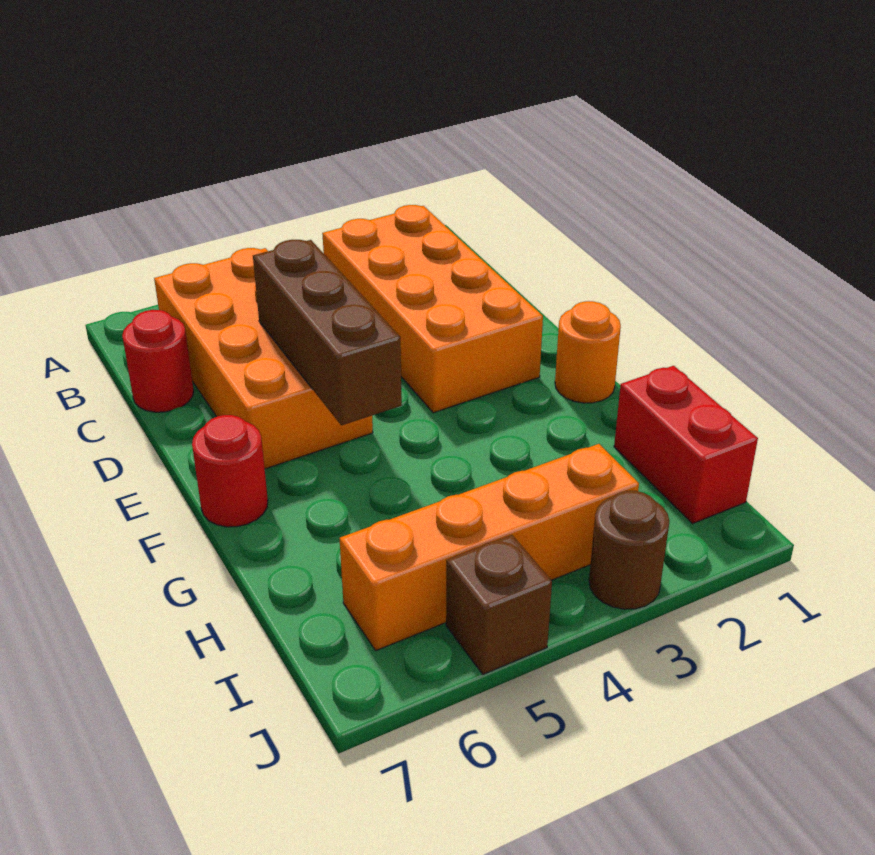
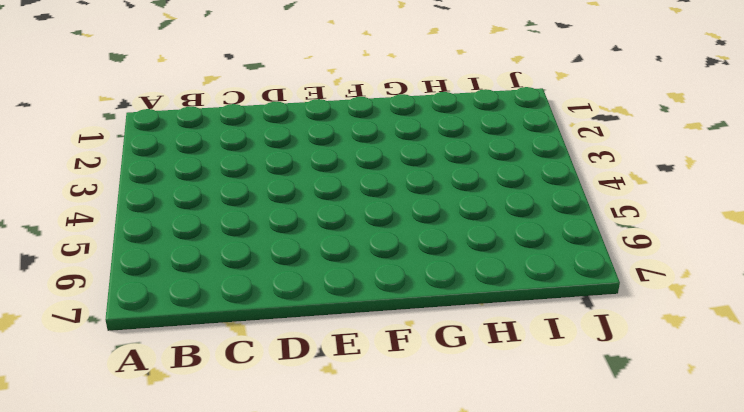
none -> orange 2x4 brick [322,205,543,413]
none -> orange 2x4 brick [154,248,373,469]

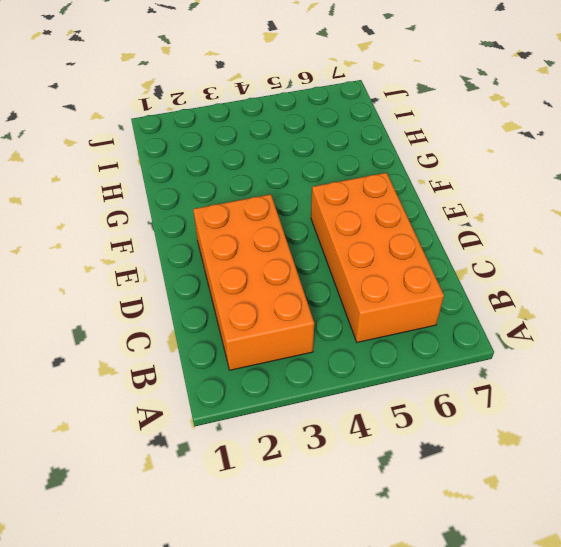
none -> red 1x1 round brick [122,310,194,412]
none -> orange 1x1 round brick [555,301,621,403]

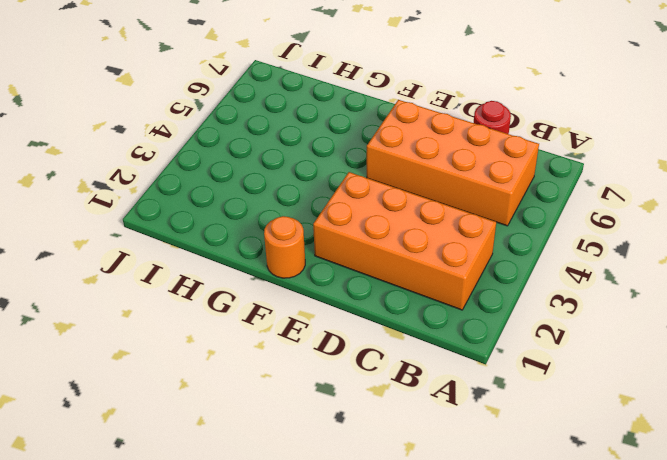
none -> red 1x1 round brick [192,415,268,527]
none -> red 1x2 brick [614,366,758,524]

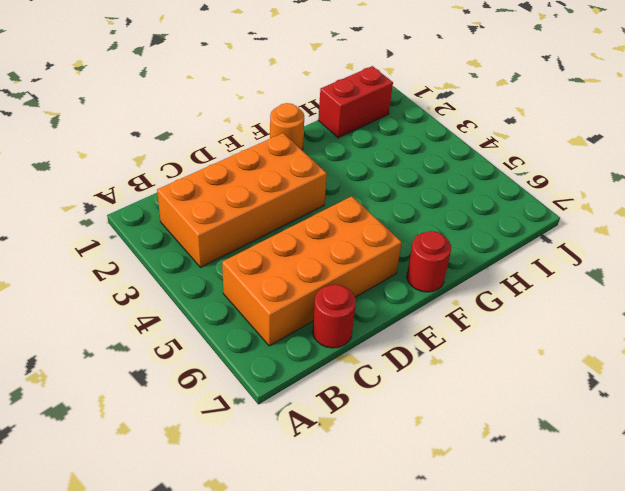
none -> orange 1x4 brick [340,444,639,650]
none -> brown 1x1 round brick [589,491,669,609]

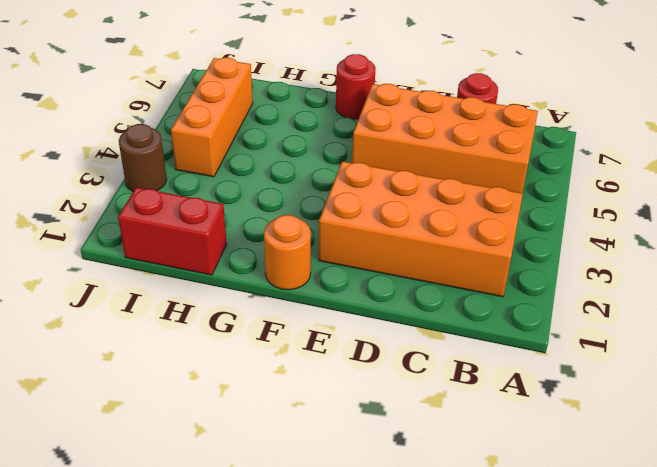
orange 1x3 brick [171,58,253,177] -> orange 1x4 brick [340,444,639,650]
none -> brown 1x1 brick [446,535,552,674]
none -> brown 1x3 brick [253,240,402,425]

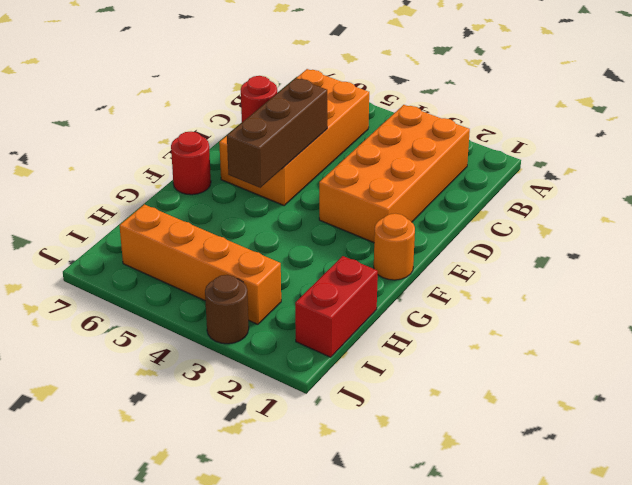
none -> brown 1x1 brick [446,535,552,674]

